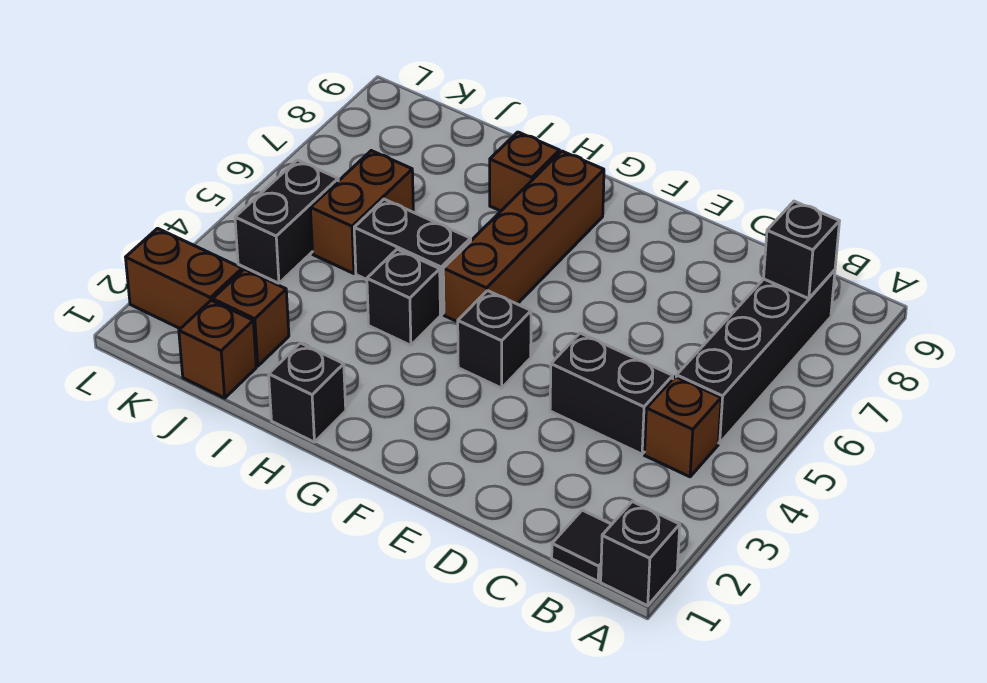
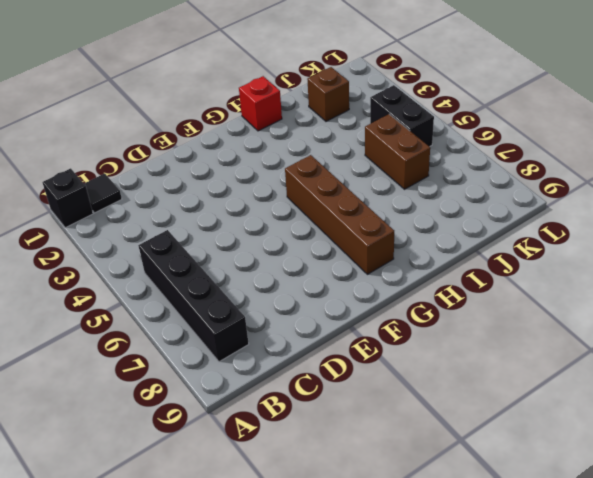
red 1x1 brick [239,76,282,131] -> black 1x1 brick [269,343,346,442]
none -> brown 1x1 brick [644,377,721,477]
none -> black 1x2 brick [550,333,673,454]
none -> black 1x1 brick [458,291,531,388]

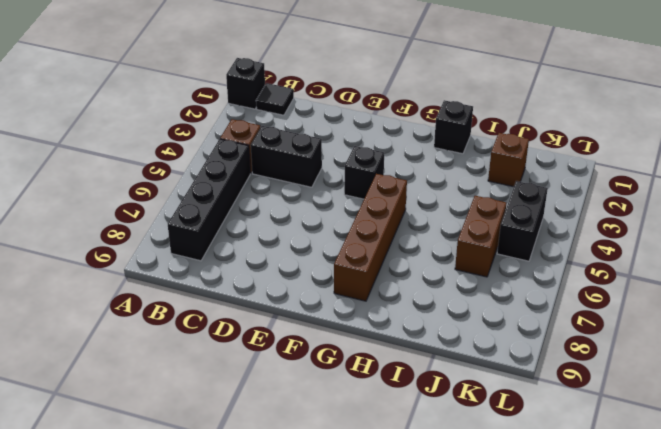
none -> black 1x1 brick [367,249,440,345]
none -> black 1x2 brick [354,199,471,314]
none -> brown 1x1 brick [490,132,560,211]

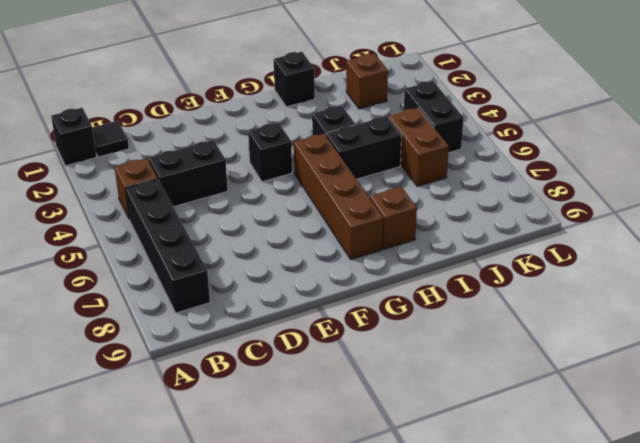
none -> brown 1x1 brick [179,300,256,398]
none -> brown 1x2 brick [126,228,242,329]
none -> black 1x1 brick [764,201,840,299]

